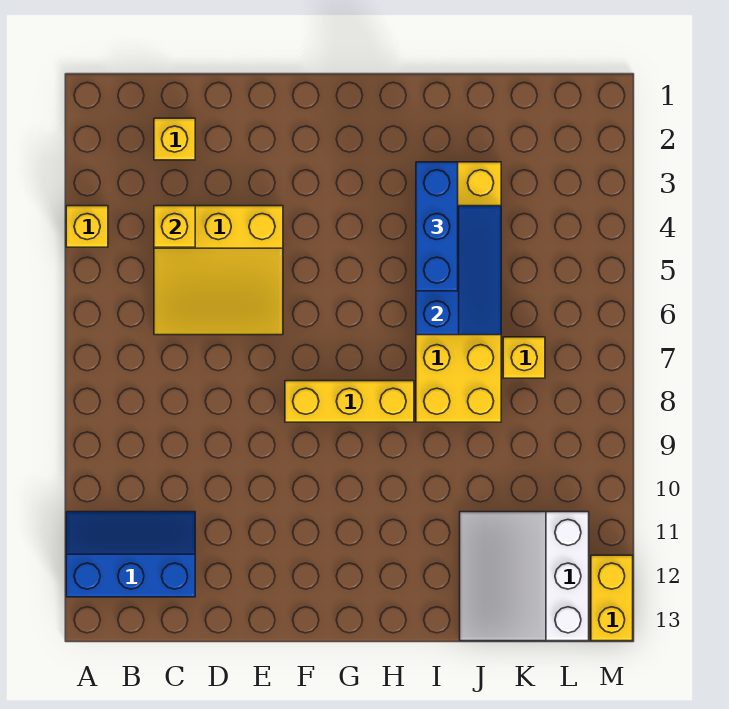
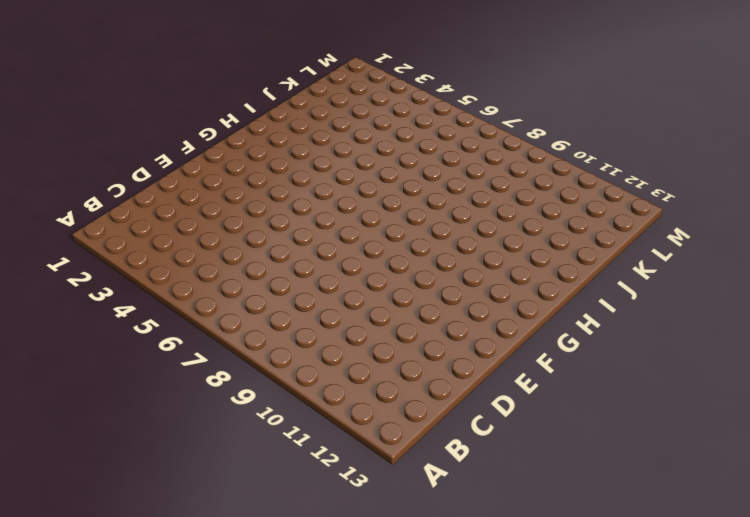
none -> yellow 1x1 brick [66,206,108,247]
none -> blue 2x3 slope [66,512,195,597]
none -> yellow 1x1 brick [154,118,195,160]

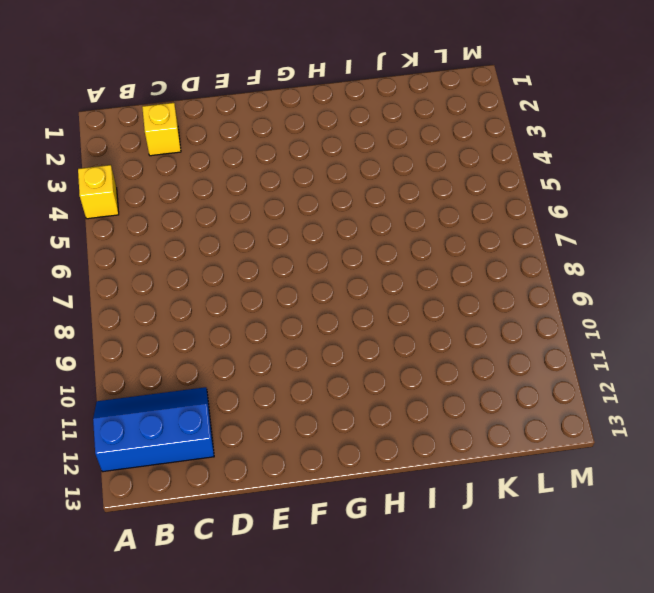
none -> yellow 3x3 slope [154,206,283,335]
none -> yellow 1x3 brick [285,381,414,422]
none -> yellow 2x6 brick [416,162,501,422]

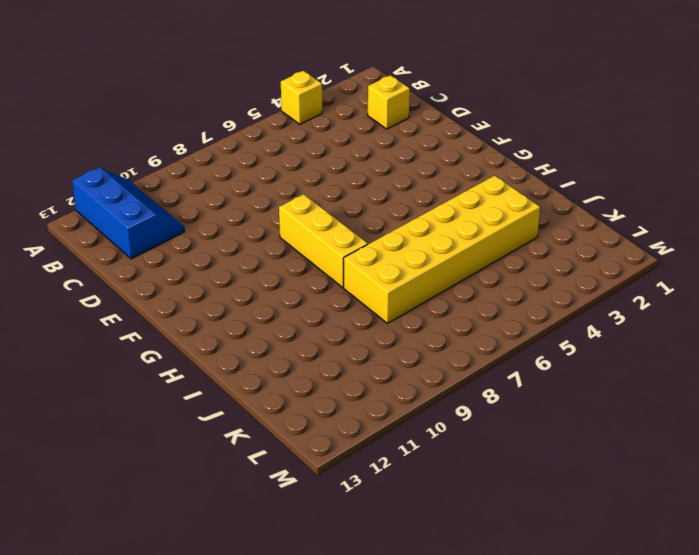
none -> yellow 3x3 slope [154,206,283,335]
none -> white 3x3 slope [460,512,589,641]
none -> yellow 1x1 brick [503,337,545,378]

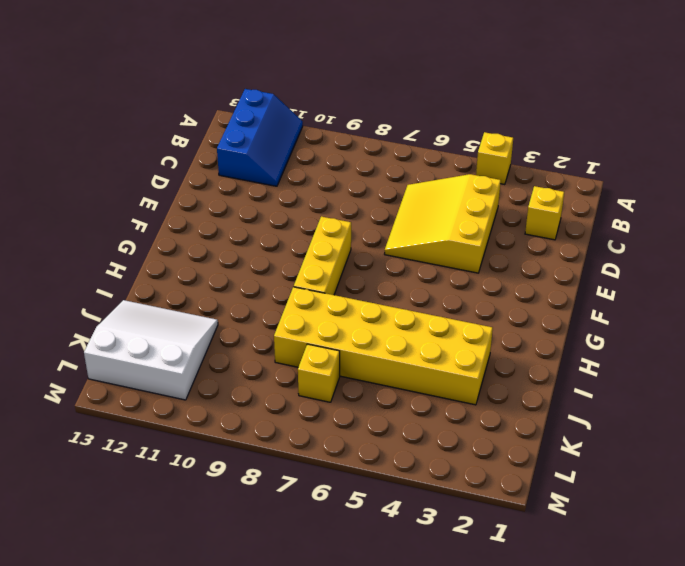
none -> yellow 1x2 brick [591,555,633,641]
none -> yellow 1x1 brick [154,206,195,247]
none -> blue 2x3 slope [416,206,501,335]

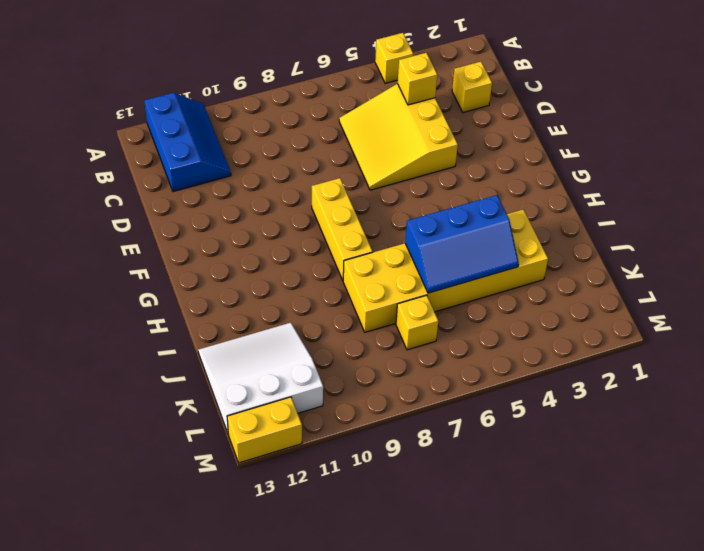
none -> blue 1x3 brick [416,162,458,291]

